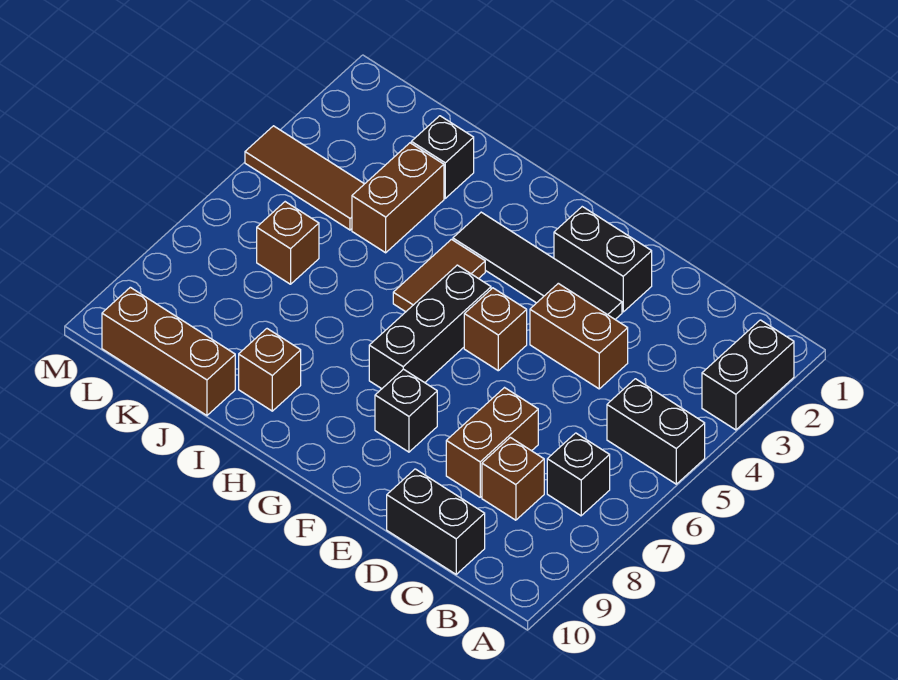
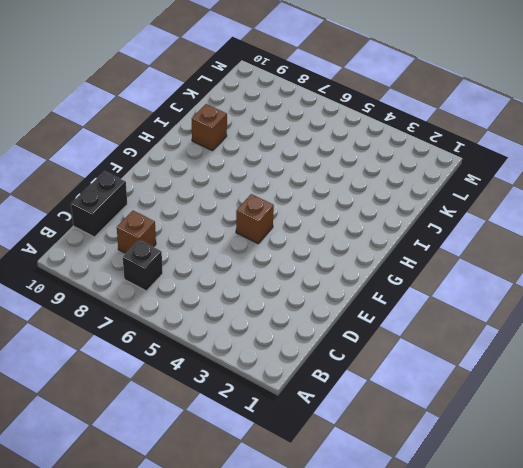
none -> black 1x2 brick [702,320,794,430]
none -> black 1x2 brick [607,379,705,484]
none -> brown 1x2 brick [530,283,628,389]

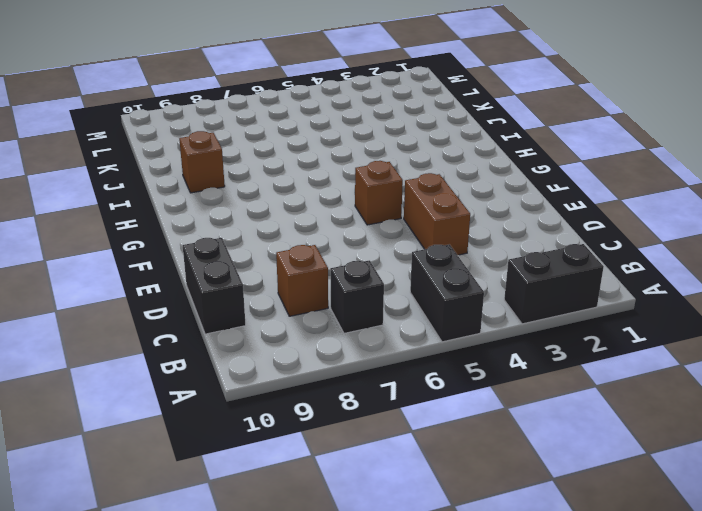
none -> brown 1x2 brick [446,388,538,497]
none -> black 1x2 brick [554,207,652,312]
none -> black 1x4 tile [453,212,622,319]

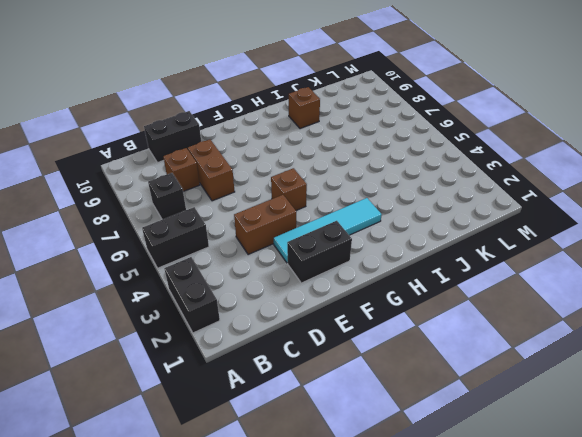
cyan 1x4 tile [274,198,382,263] -> black 1x4 tile [453,212,622,319]
none -> black 1x1 brick [375,369,437,452]
none -> black 1x3 brick [369,265,491,389]
none -> brown 1x2 tile [393,239,485,312]

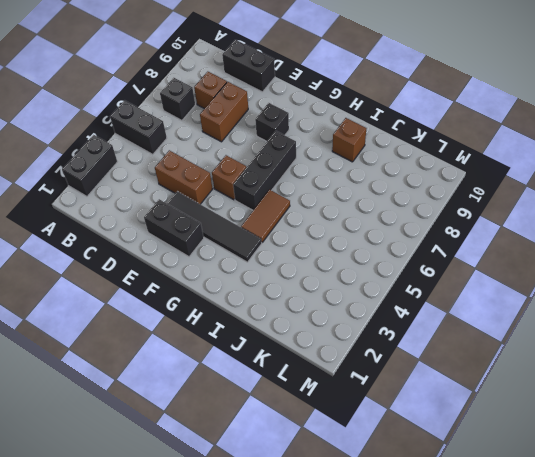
none -> black 1x1 brick [411,116,474,198]
none -> brown 1x2 brick [352,143,444,253]
none -> brown 1x3 brick [102,287,235,415]

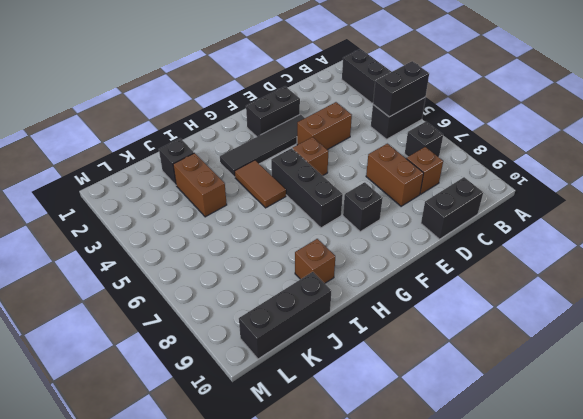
black 1x2 brick [373,61,429,117] -> none
black 1x3 brick [239,272,331,359] -> brown 1x3 brick [102,287,235,415]
none -> brown 1x3 tile [245,126,364,230]
none -> brown 1x1 brick [257,202,319,284]

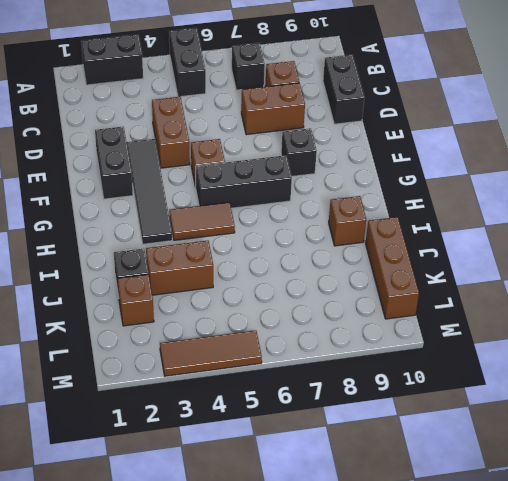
brown 1x1 brick [118,274,154,326] -> brown 1x1 brick moved to [257,202,319,284]
brown 1x3 tile [160,330,262,376] -> brown 1x3 tile turned to [245,126,364,230]

